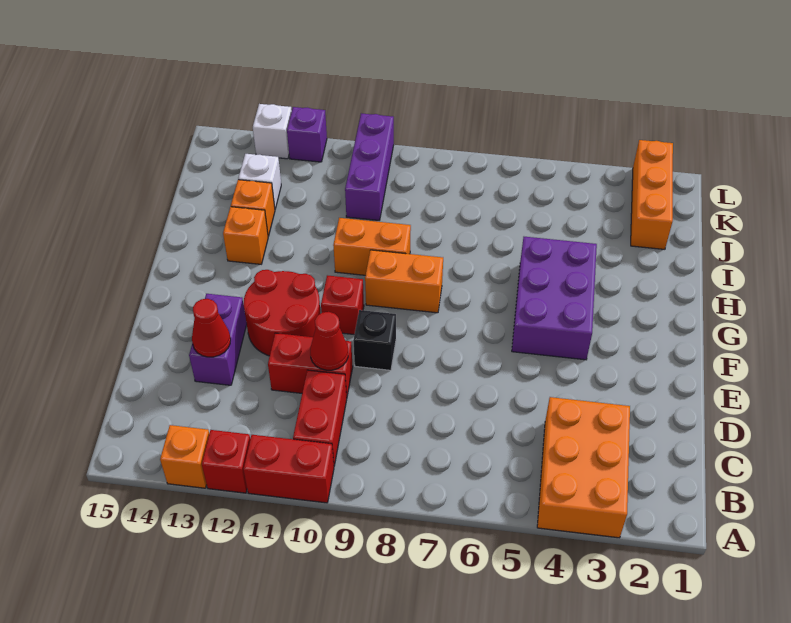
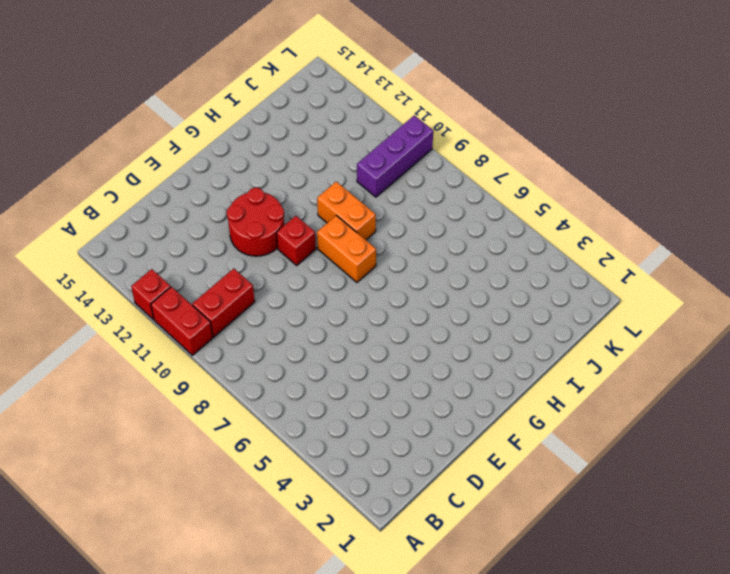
none -> orange 2x3 brick [537,397,630,538]
none -> orange 1x1 brick [160,425,209,488]
none -> red 1x2 brick [268,333,353,398]

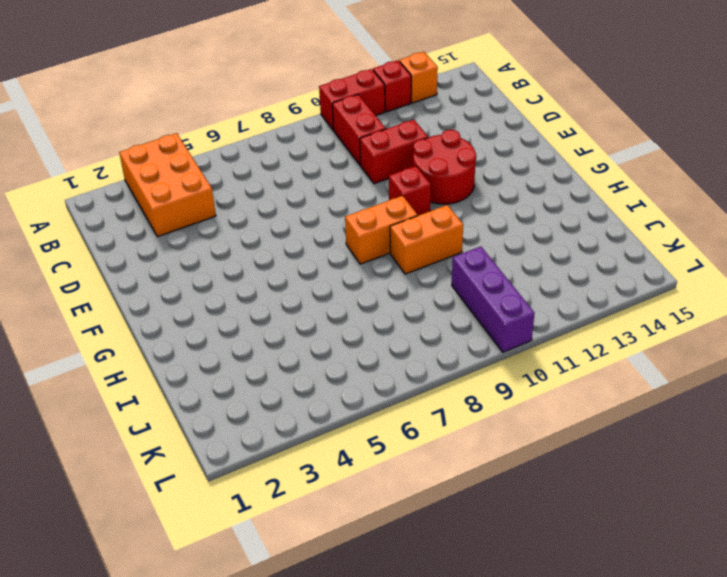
none -> purple 1x2 brick [189,294,247,385]
none -> black 1x1 brick [353,310,396,370]
none -> purple 2x3 brick [512,237,597,360]

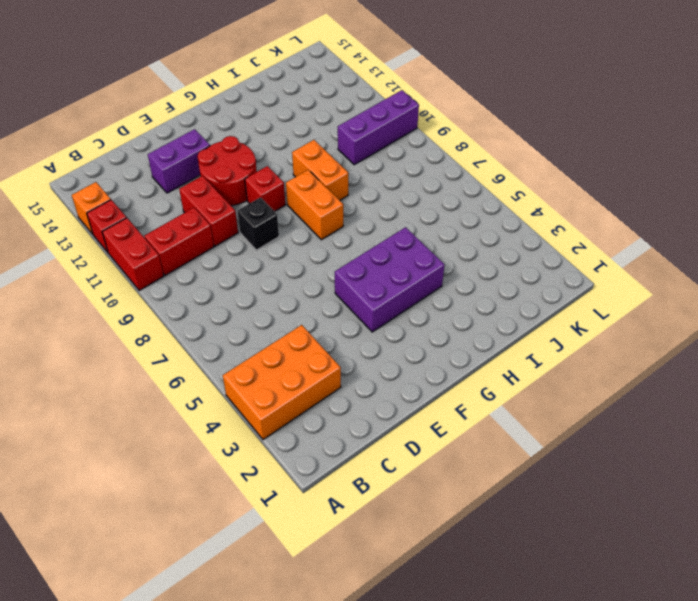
none -> orange 1x1 brick [223,207,268,264]
none -> orange 1x1 brick [231,180,275,236]
none -> orange 1x3 brick [631,140,673,249]

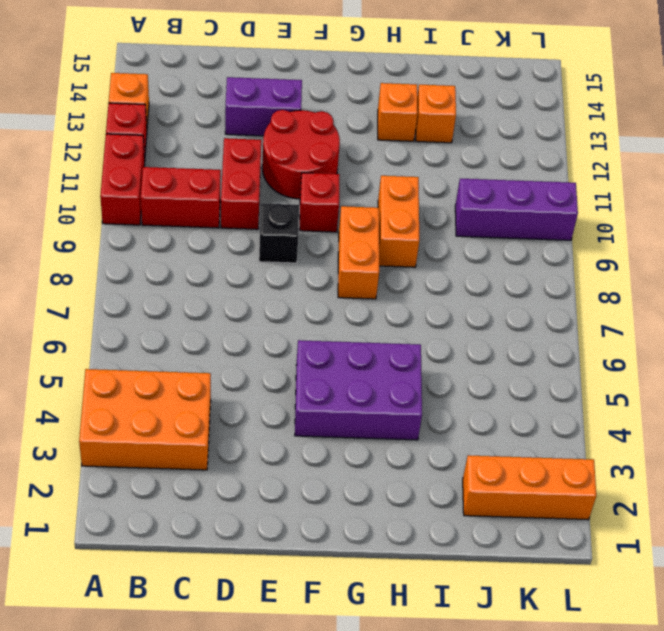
none -> white 1x1 brick [238,154,281,209]
none -> purple 1x1 brick [287,107,327,162]
none -> white 1x1 brick [253,104,292,159]

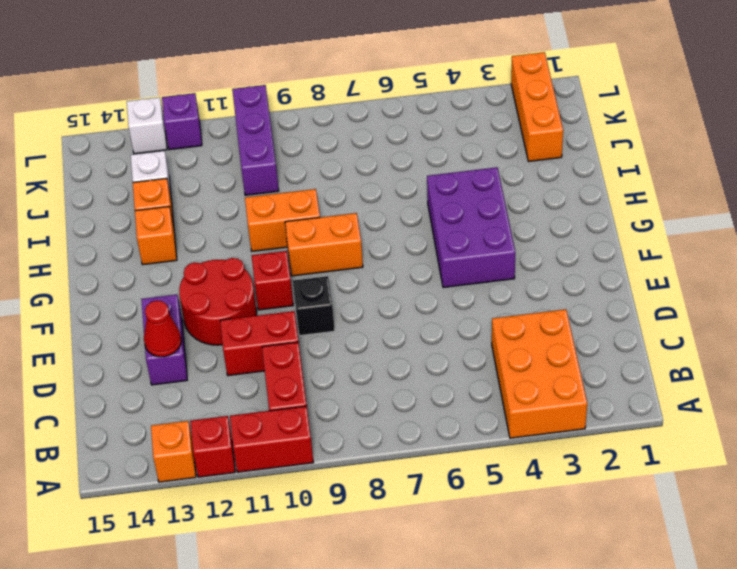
none -> red 1x1 cone [310,312,348,370]

